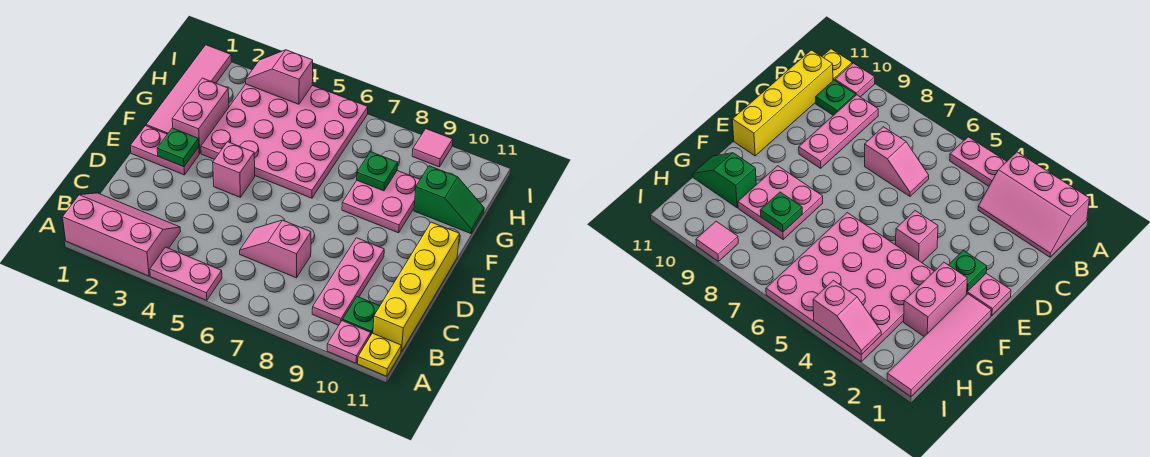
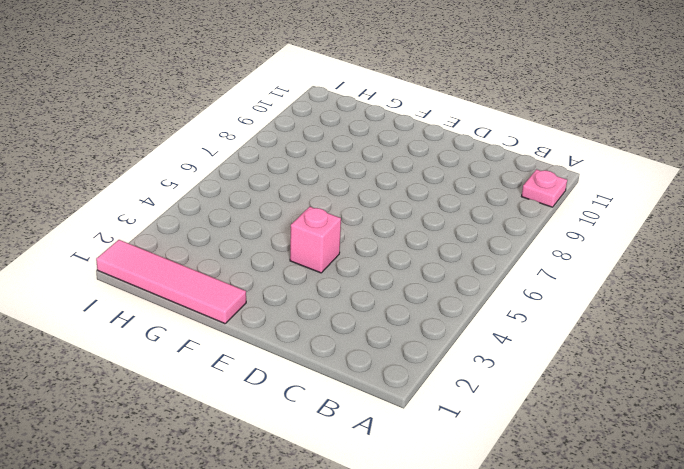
none -> pink 2x3 slope [63,193,181,276]
none -> pink 1x2 plate [150,247,222,300]
none -> yellow 1x1 plate [358,333,401,376]

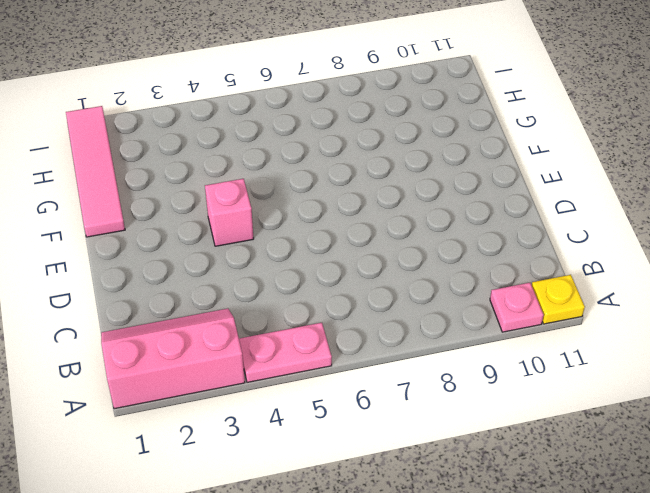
none -> pink 1x3 plate [312,238,384,325]
none -> green 1x1 plate [343,297,380,334]
none -> yellow 1x4 brick [373,222,460,351]

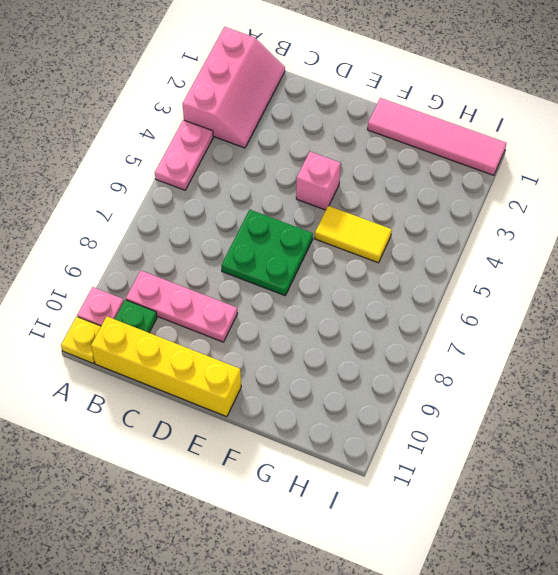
green 2x2 plate [221,210,313,295] -> none
yellow 1x2 tile [315,206,392,263] -> pink 4x4 plate [201,84,368,198]
none -> pink 1x2 slope [240,220,311,278]
none -> pink 1x2 plate [130,126,199,175]
none -> pink 1x2 brick [172,78,229,154]

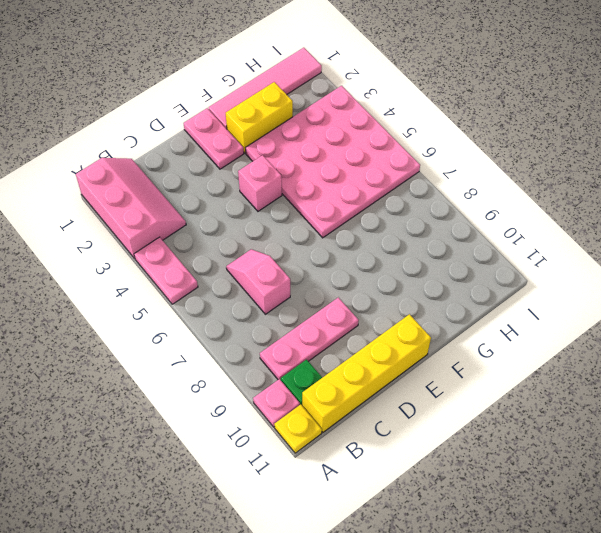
yellow 1x2 brick [226,82,293,153] -> pink 1x2 brick [172,78,229,154]
none -> pink 2x2 plate [342,171,420,233]
none -> green 1x2 slope [414,166,484,233]
none -> pink 1x1 tile [412,129,453,167]

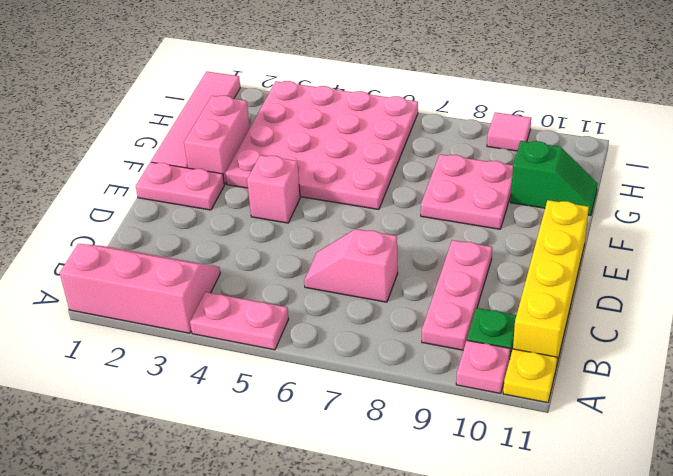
none -> green 1x1 plate [157,128,199,167]
none -> green 1x1 plate [357,152,398,191]
none -> pink 1x2 slope [245,50,313,104]

